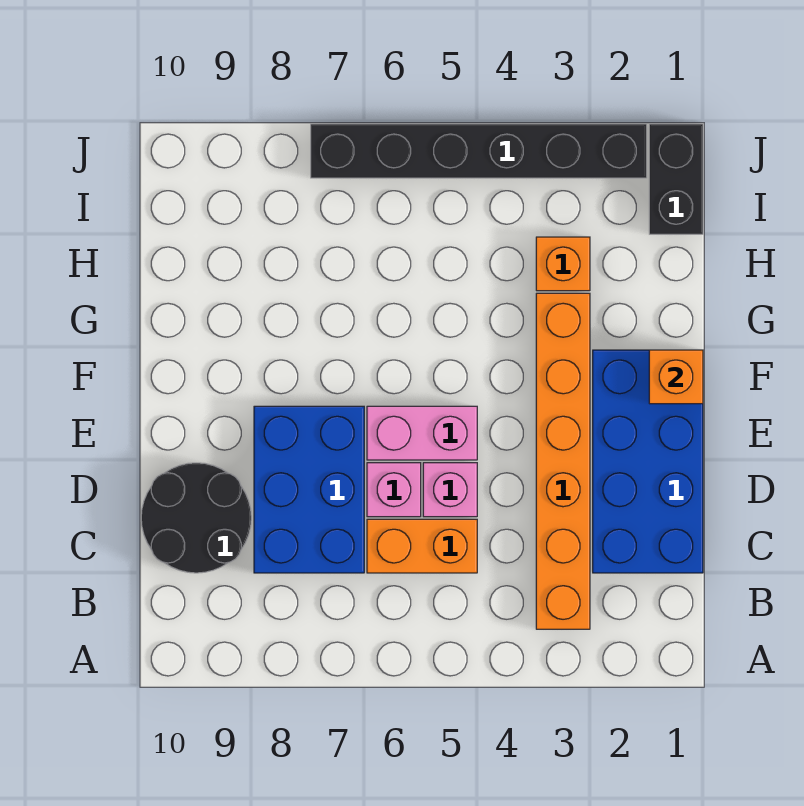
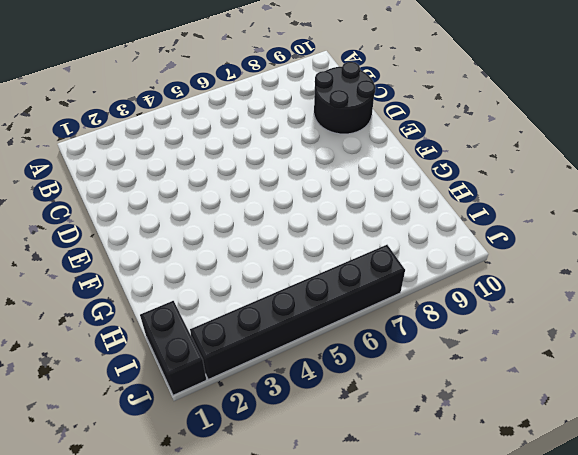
none -> orange 1x6 brick [536,293,590,629]
none -> blue 2x4 brick [593,350,703,573]
none -> orange 1x2 brick [367,519,477,573]

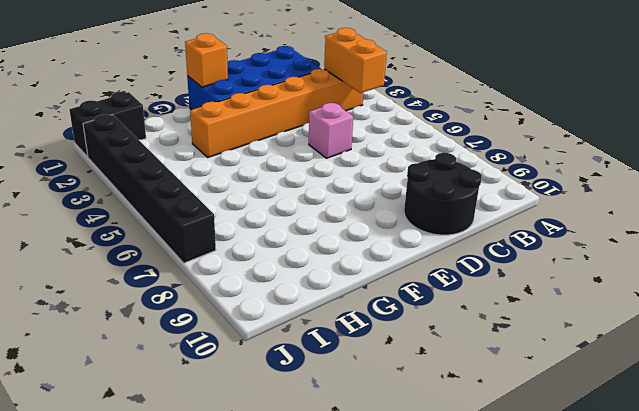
orange 1x2 brick [324,28,387,93] -> orange 1x2 brick moved to [367,519,477,573]
none -> blue 2x3 brick [254,406,364,573]
none -> pink 1x1 brick [367,463,421,517]
none -> pink 1x2 brick [367,406,477,460]

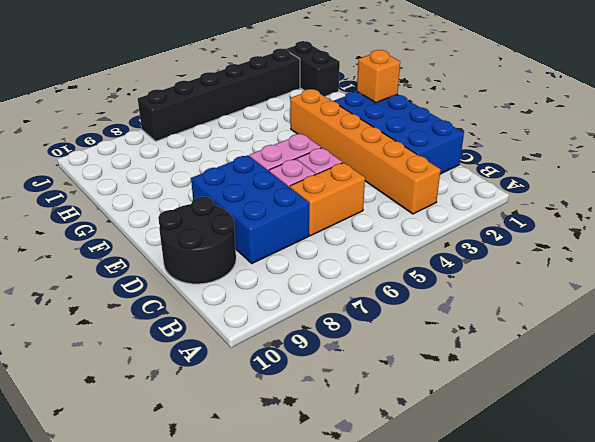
none -> orange 1x1 brick [536,237,590,291]

